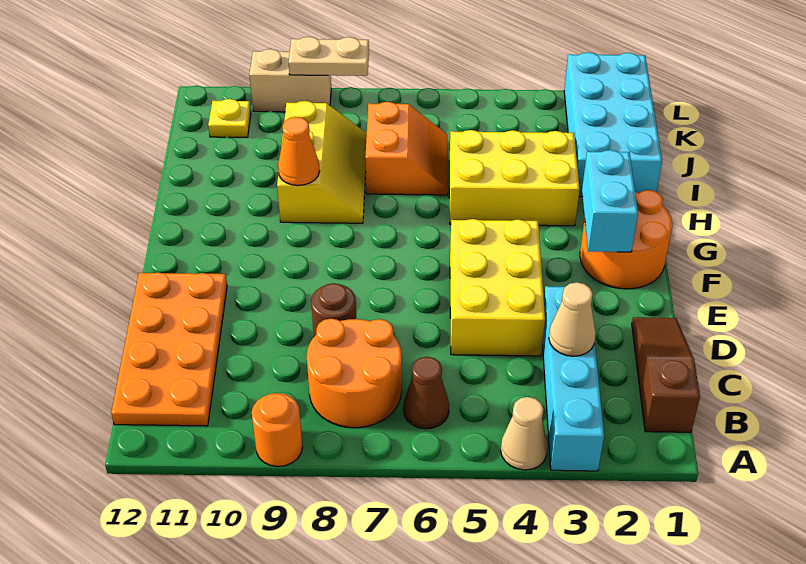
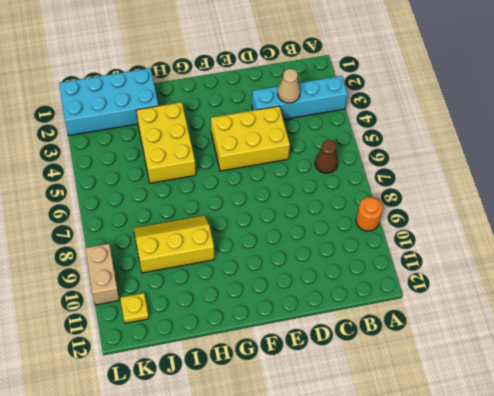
none -> tan 1x1 cone [501,397,548,470]
none -> brown 1x3 slope [632,317,700,432]
none -> orange 2x2 round brick [307,319,402,428]

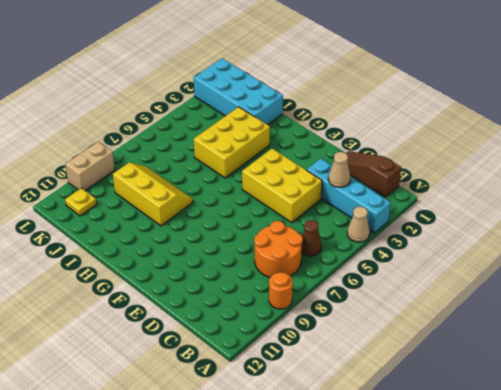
none -> orange 2x4 plate [111,272,227,426]
none -> brown 1x1 round brick [311,283,356,336]
none -> orange 2x2 round brick [580,190,672,289]

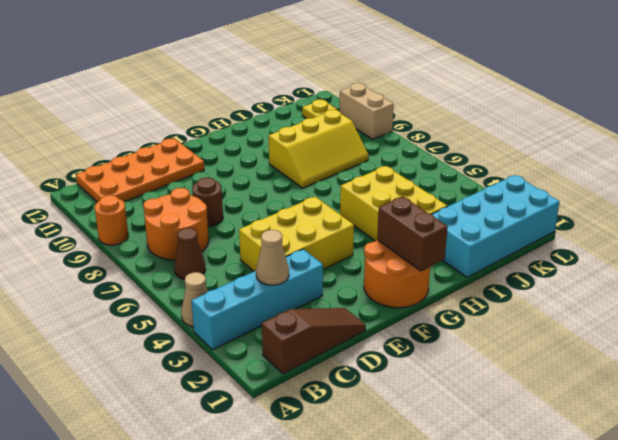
brown 1x2 brick [377,196,448,271] -> cyan 1x2 brick [582,150,638,252]
none -> orange 2x2 slope [365,102,448,195]
none -> orange 1x1 cone [278,117,320,186]
none -> tan 1x2 plate [289,37,369,76]

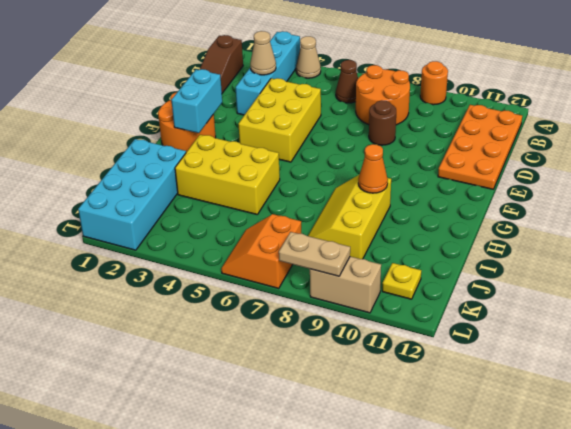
orange 2x2 slope [221,214,301,288] -> orange 2x2 slope moved to [365,102,448,195]

